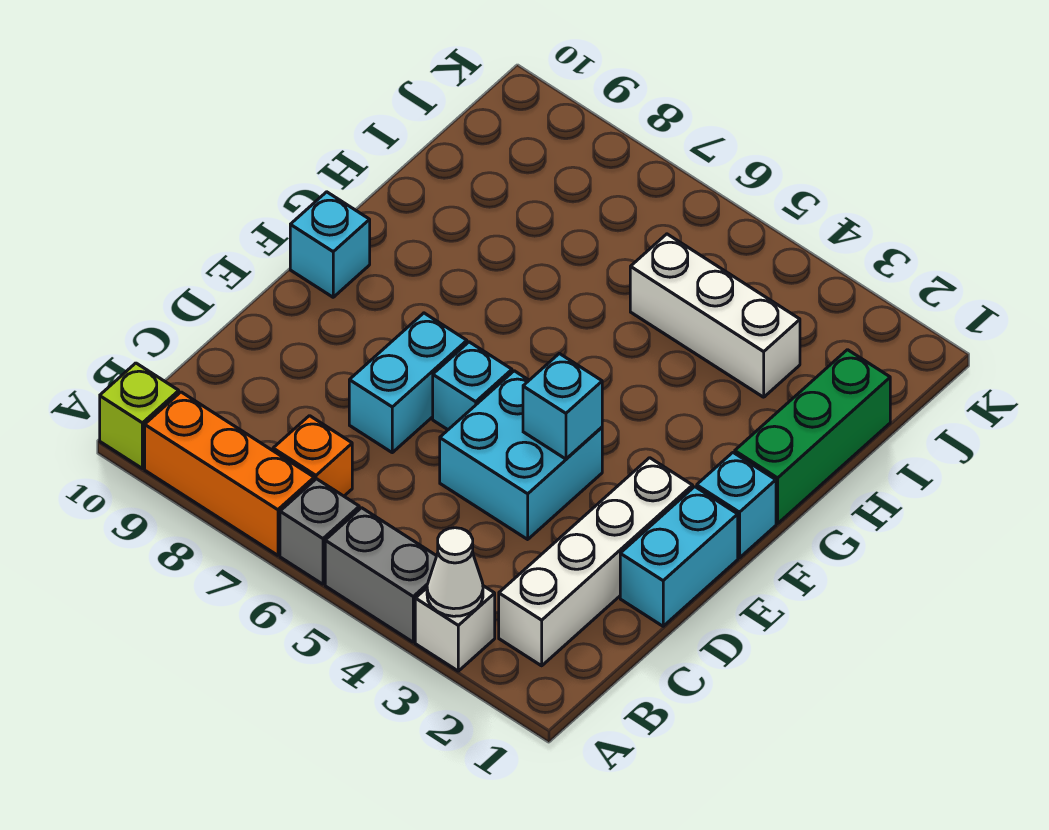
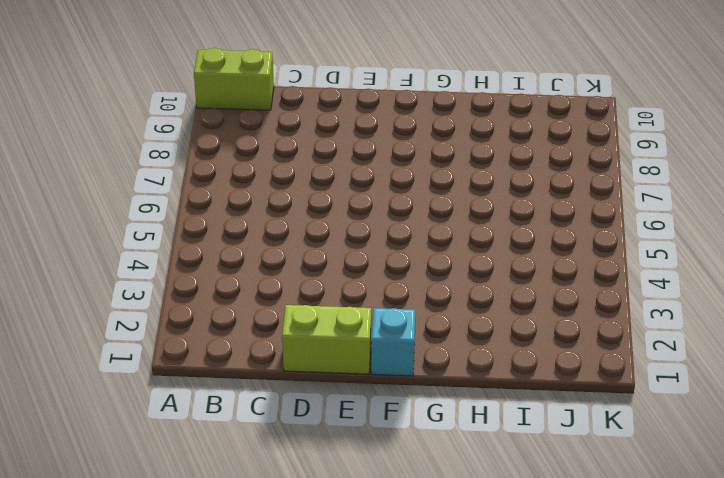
lime 1x2 brick [194,48,274,110] -> lime 1x1 brick [100,363,179,468]
lime 1x2 brick [282,305,371,374] -> cyan 1x2 brick [620,487,738,626]
none -> white 1x1 brick [415,586,495,671]
none -> grey 1x2 brick [325,508,436,642]
none -> grey 1x1 brick [280,479,359,584]

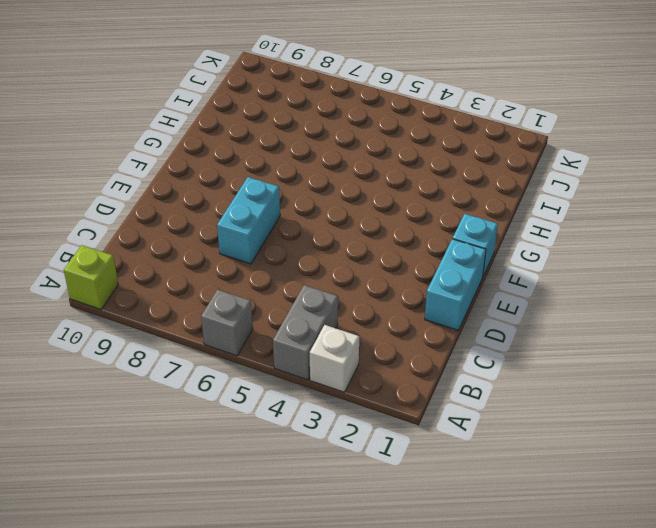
grey 1x2 brick [273,285,338,380] -> grey 1x2 brick turned to [325,508,436,642]
none -> orange 1x3 brick [145,392,314,555]
none -> white 1x4 brick [499,458,693,666]
none -> orange 1x1 brick [273,416,352,496]

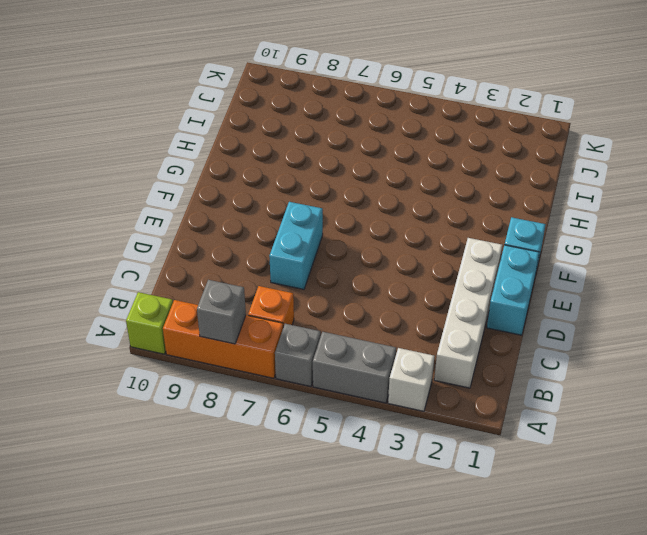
grey 1x1 brick [197,280,246,344] -> none
none -> cyan 2x2 brick [440,371,602,539]
none -> cyan 1x1 brick [433,342,512,430]
none -> cyan 1x1 brick [290,192,370,297]

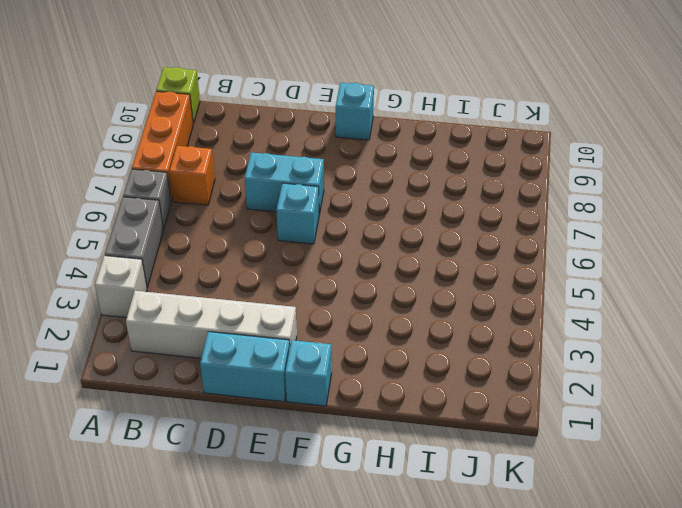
none -> cyan 2x2 brick [440,371,602,539]
none -> green 1x3 brick [735,350,890,524]
none -> white 1x3 brick [630,234,800,397]

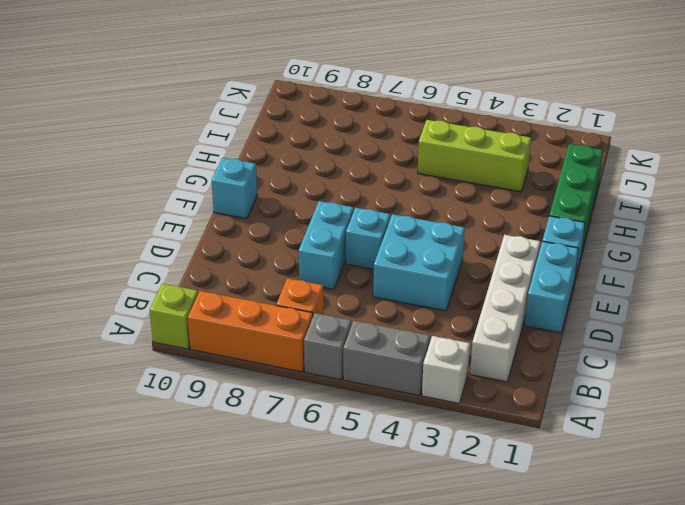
lime 1x3 brick [418,120,531,192] -> white 1x3 brick [630,234,800,397]
none -> white 1x1 cone [427,528,483,616]
none -> cyan 1x1 brick [523,353,602,459]

